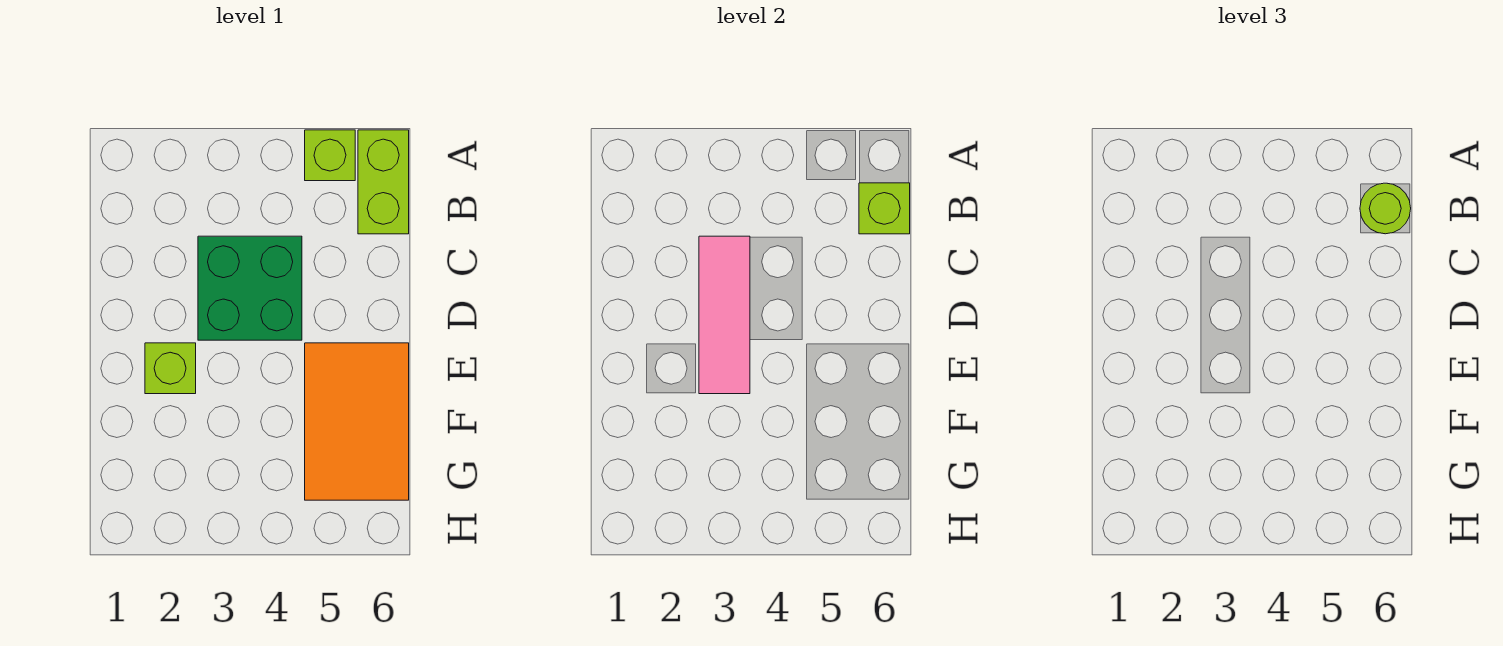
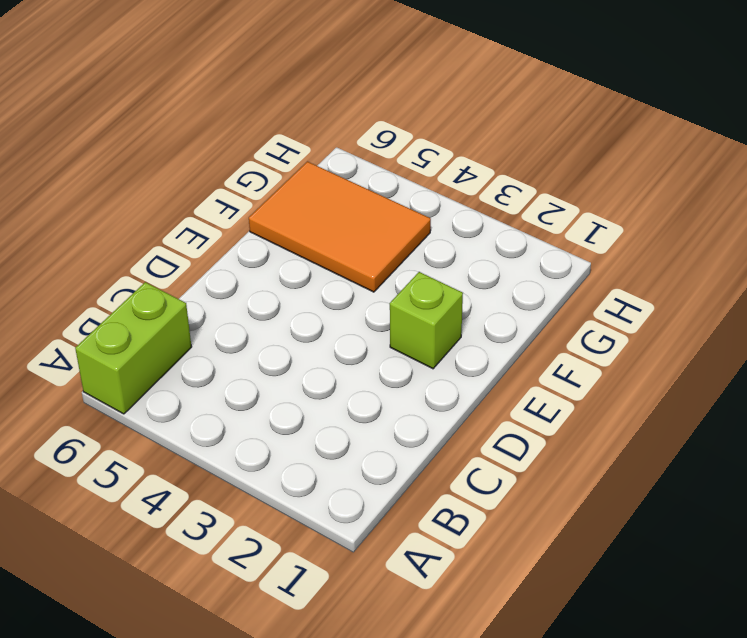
orange 2x3 tile [249,162,431,292] -> orange 2x3 tile turned to [305,343,409,500]
none -> lime 1x1 brick [305,130,355,181]
none -> green 2x2 brick [198,236,302,340]

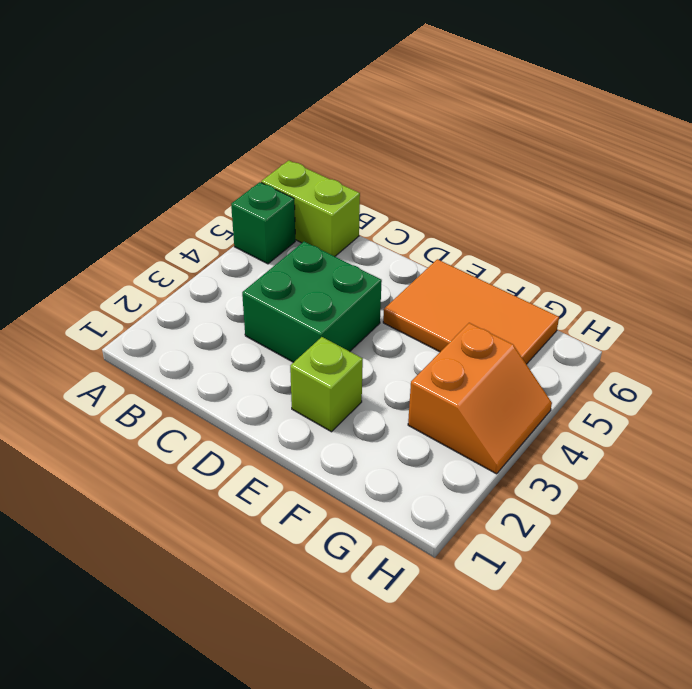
green 1x1 brick [231,182,295,264] -> lime 1x1 brick [305,130,355,181]
orange 2x2 slope [408,323,552,474] -> none
none -> lime 1x1 brick [859,183,910,234]
none -> pink 1x3 tile [699,236,750,394]

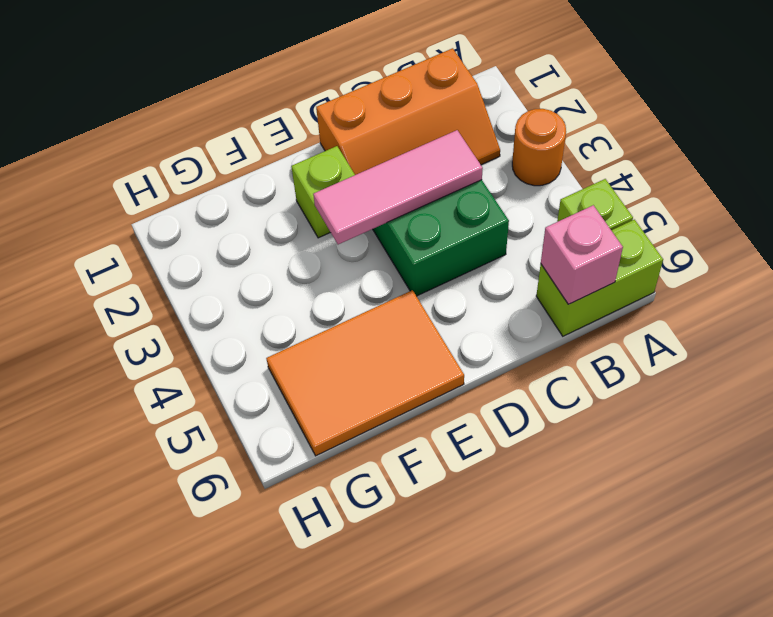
orange 1x1 round brick [512,109,566,186] -> none
orange 2x3 slope [316,48,500,175] -> none
pink 1x1 brick [541,205,623,304] -> lime 1x1 brick [859,183,910,234]
none -> lime 1x1 round brick [1360,183,1411,234]

